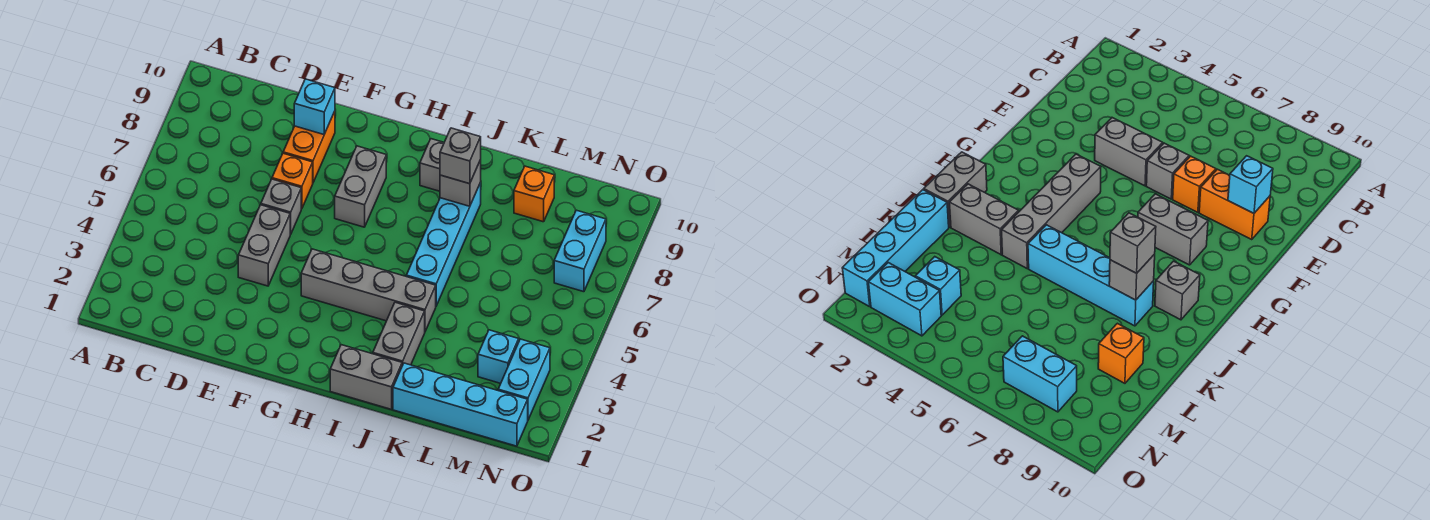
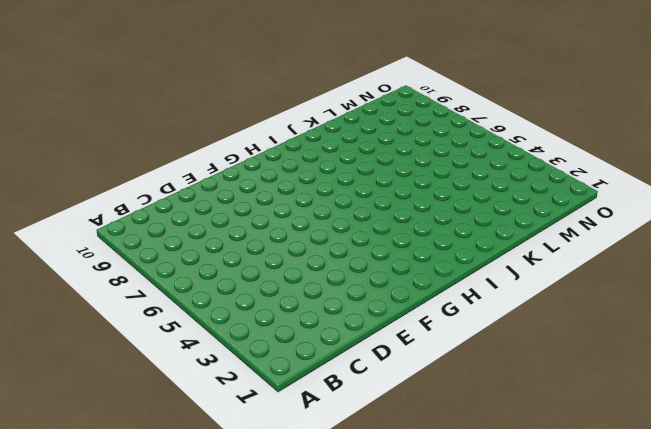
none -> grey 1x2 brick [238,205,291,286]
none -> grey 1x1 brick [261,179,301,234]
none -> orange 1x1 brick [272,153,313,209]

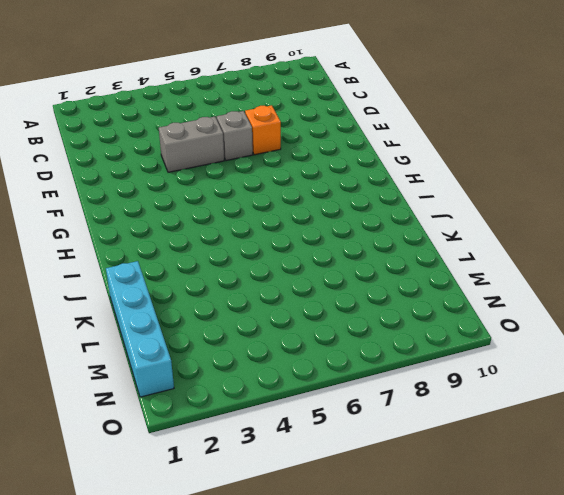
none -> orange 1x2 brick [283,111,335,182]
none -> grey 1x4 brick [301,249,436,331]
none -> grey 1x2 brick [335,146,386,227]

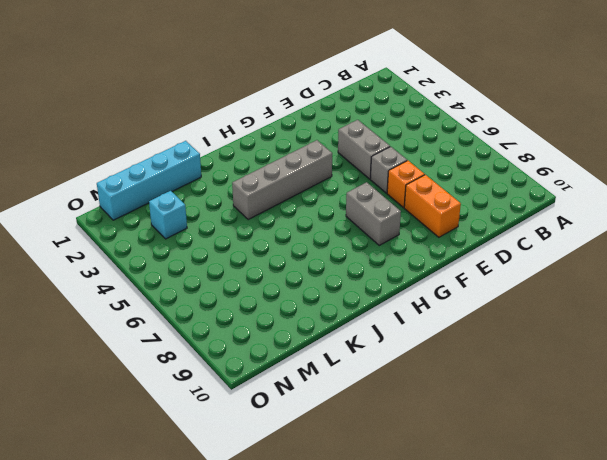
none -> grey 1x2 brick [330,345,402,409]
none -> grey 1x1 brick [420,139,444,191]
none -> grey 1x2 brick [373,302,425,366]

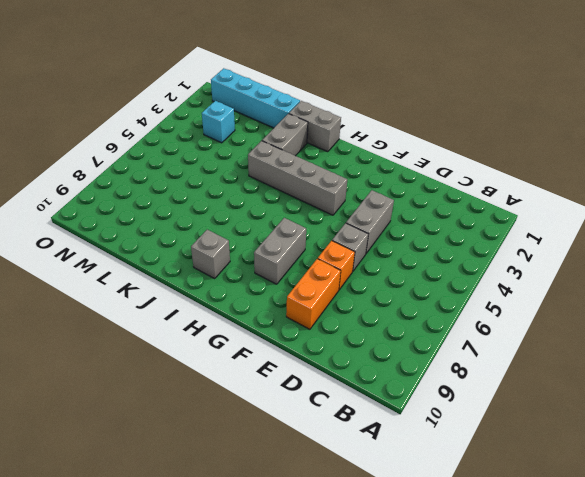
none -> cyan 1x4 brick [406,183,481,306]
none -> orange 1x1 brick [514,166,554,222]
none -> cyan 1x2 brick [498,339,550,420]

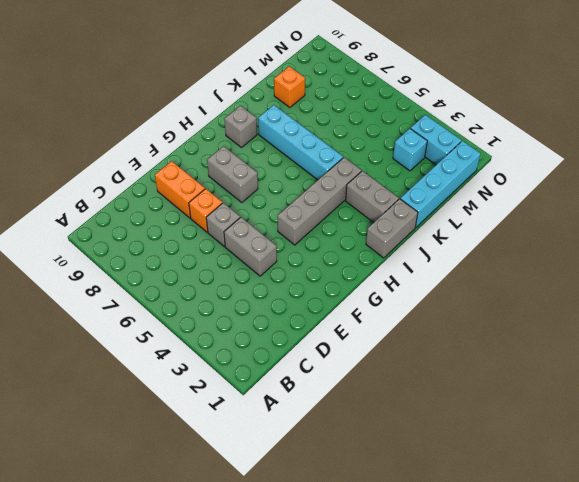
none -> cyan 1x2 brick [554,210,606,292]
none -> cyan 1x1 brick [294,79,335,135]
none -> grey 1x1 brick [440,160,481,206]

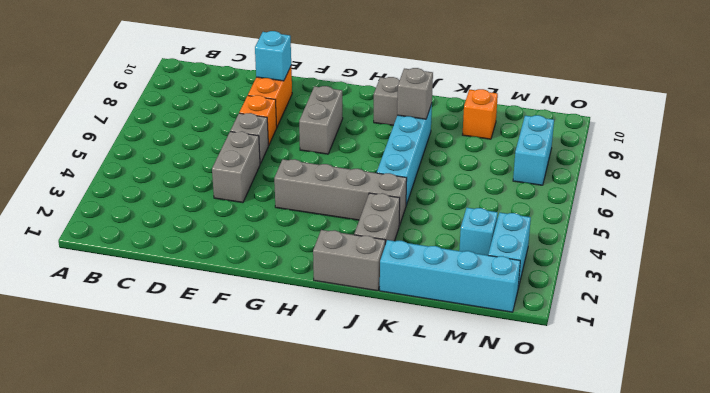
none -> grey 1x1 brick [440,128,481,184]

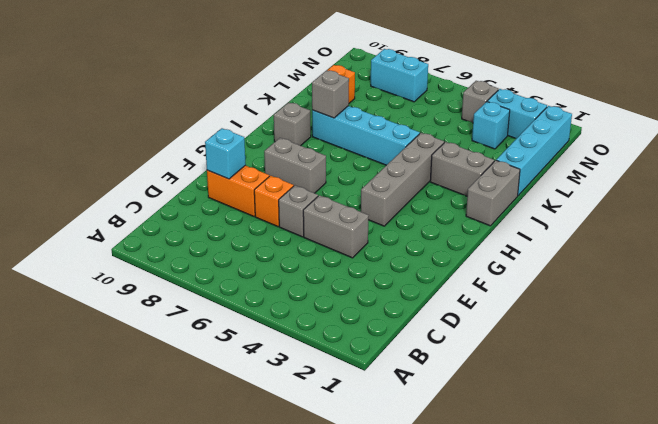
grey 1x1 brick [462,81,498,123] -> grey 1x1 brick moved to [440,128,481,184]

